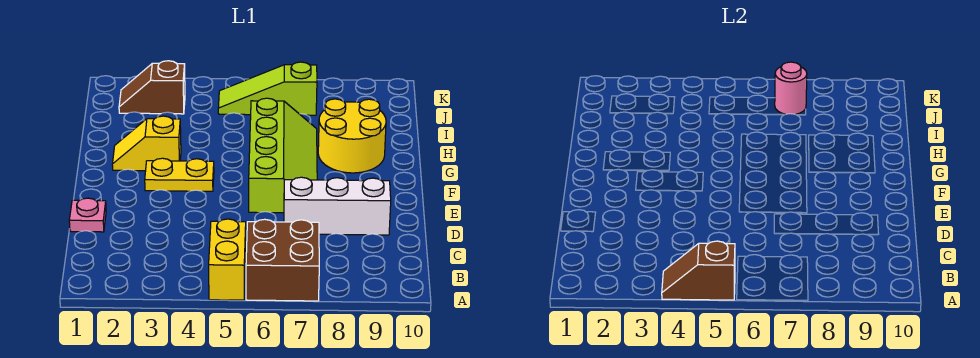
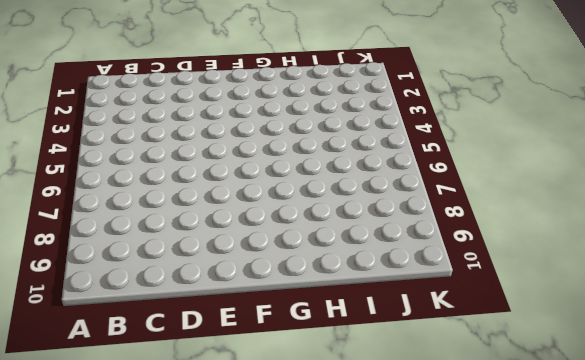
none -> yellow 1x2 brick [209,219,246,300]
none -> brown 2x2 brick [246,219,319,301]
none -> pink 1x1 plate [69,198,106,232]

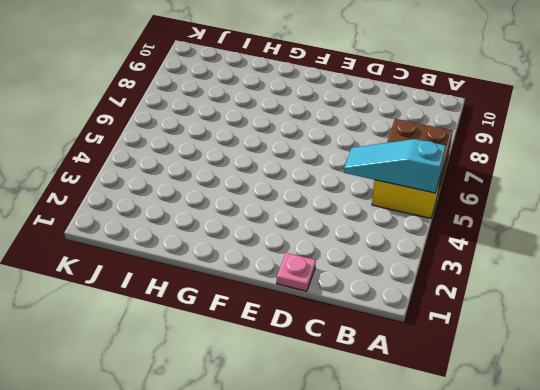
cyan 1x3 slope [344,139,446,193] -> brown 1x2 slope [662,241,735,300]
none -> white 1x3 brick [284,177,391,235]
none -> lime 2x4 slope [249,98,317,213]
none -> yellow 1x2 plate [145,158,214,191]

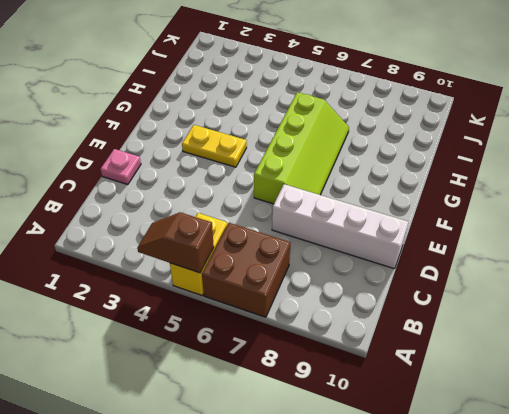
white 1x4 brick [272,184,408,269] -> white 1x3 brick [284,177,391,235]
none -> yellow 1x2 slope [112,116,181,171]
none -> yellow 2x2 round brick [318,99,386,173]
none -> brown 1x2 slope [119,61,185,114]

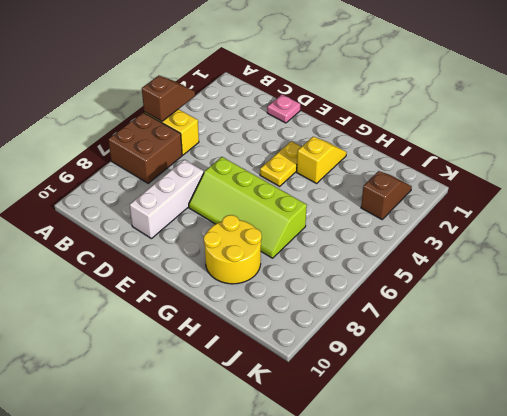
none -> lime 1x3 slope [218,62,317,115]
none -> pink 1x1 round brick [775,62,807,114]

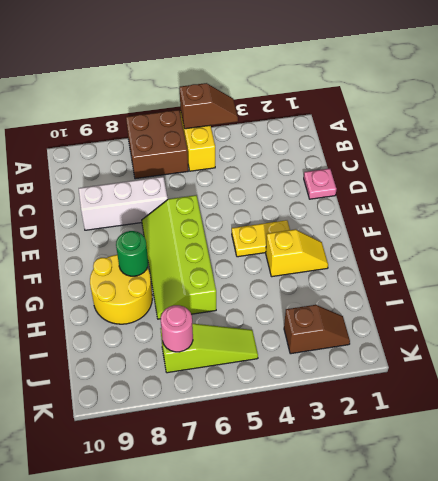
green 1x1 round brick [116,231,148,276] -> none

